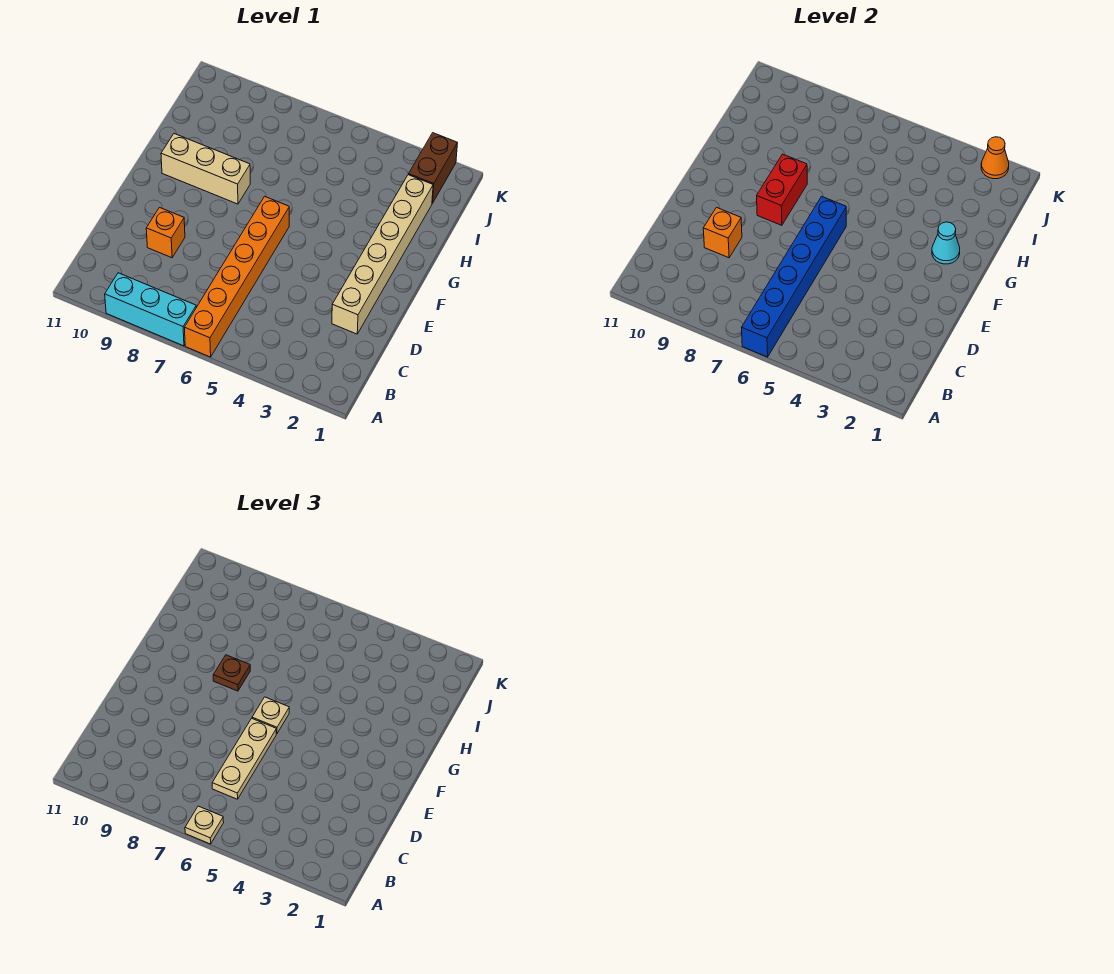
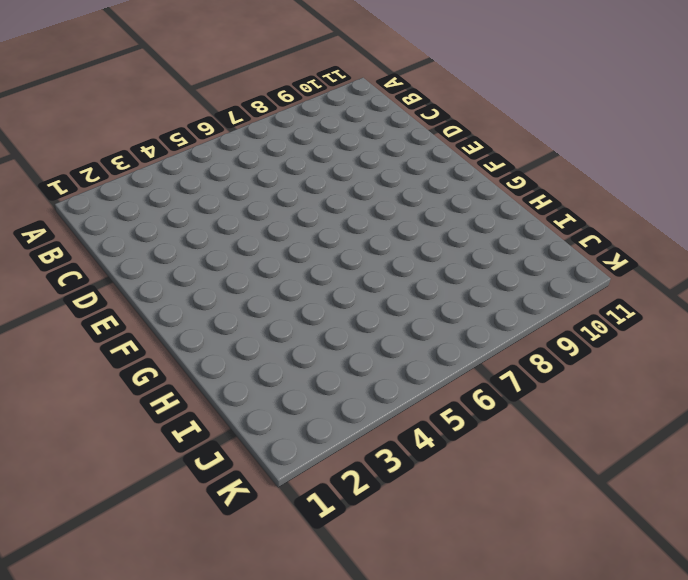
none -> orange 1x6 brick [185,196,289,357]
none -> cyan 1x3 brick [105,273,196,346]
none -> tan 1x6 brick [332,175,433,334]

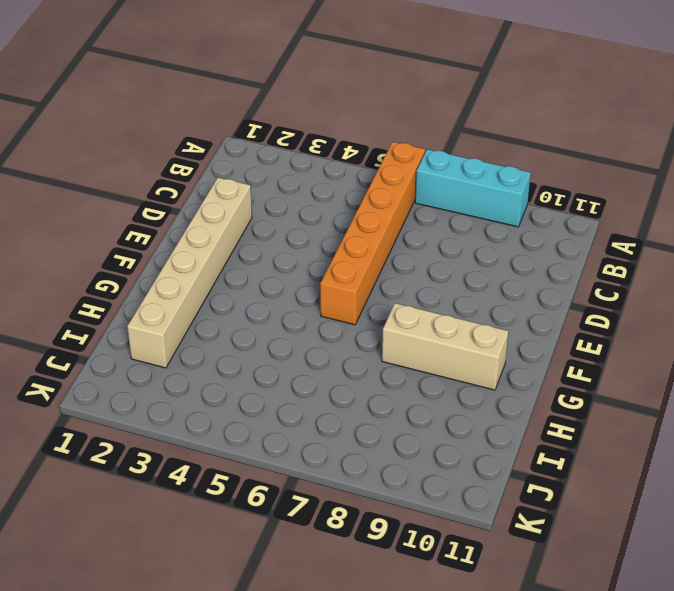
none -> orange 1x1 brick [146,208,185,258]
none -> brown 1x2 brick [408,133,457,203]
none -> blue 1x6 brick [742,196,846,357]

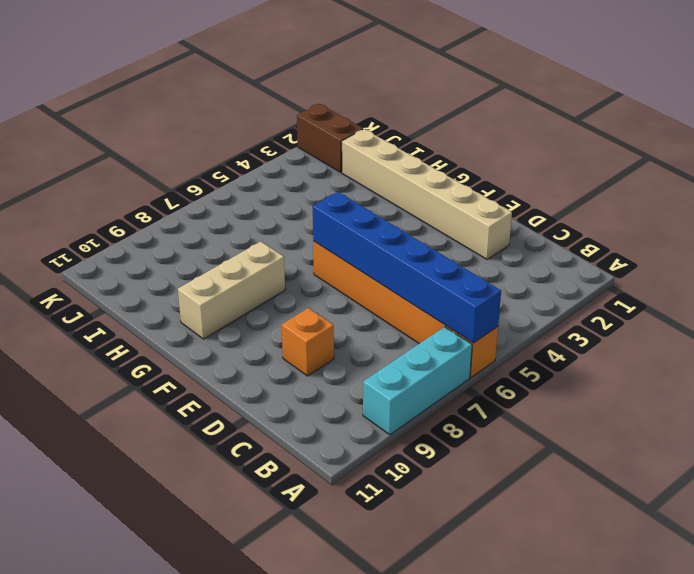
none -> orange 1x1 brick [703,208,742,258]
none -> red 1x2 brick [757,154,807,225]
none -> cyan 1x1 cone [932,222,960,264]

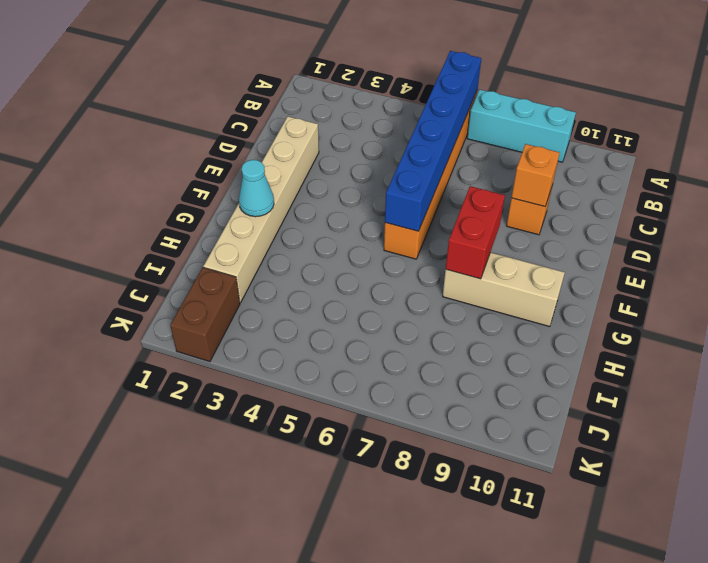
none -> orange 1x1 cone [981,137,1009,179]
none -> tan 1x1 plate [185,806,224,844]
none -> tan 1x3 plate [212,718,276,799]

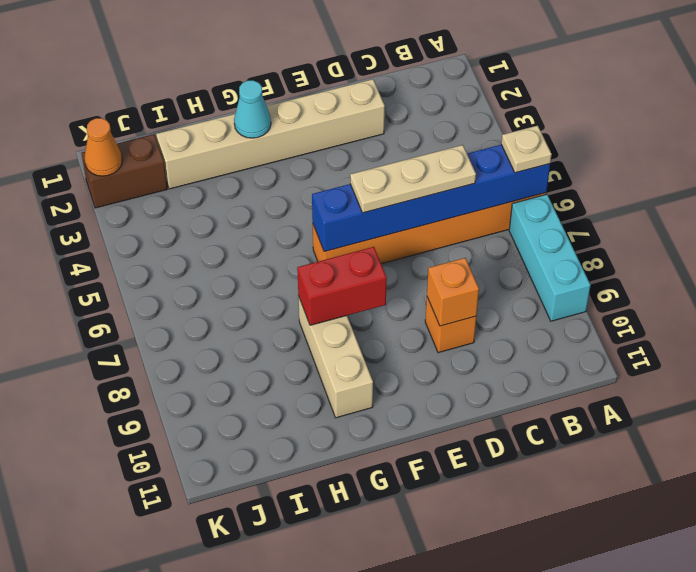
none -> tan 1x1 plate [252,697,289,734]
none -> brown 1x1 plate [213,655,250,691]

